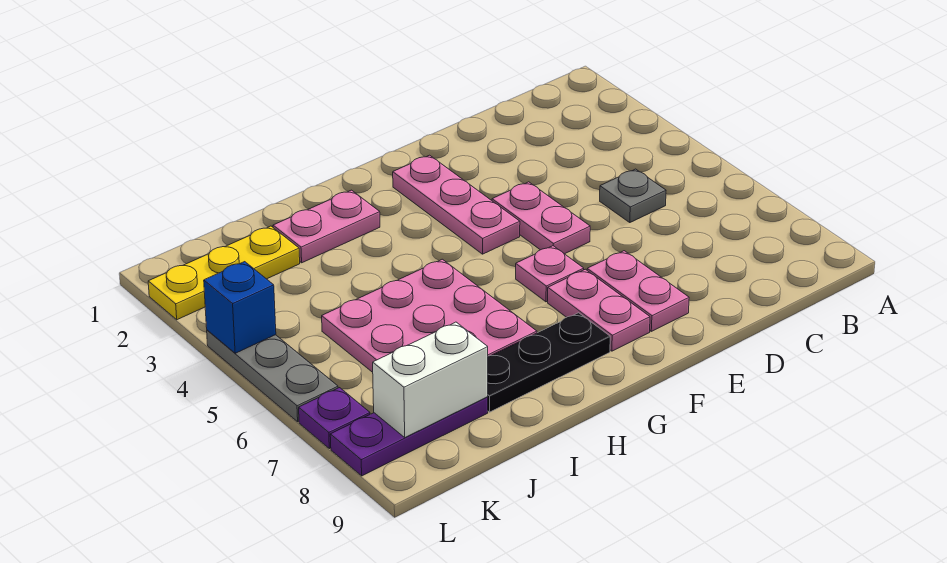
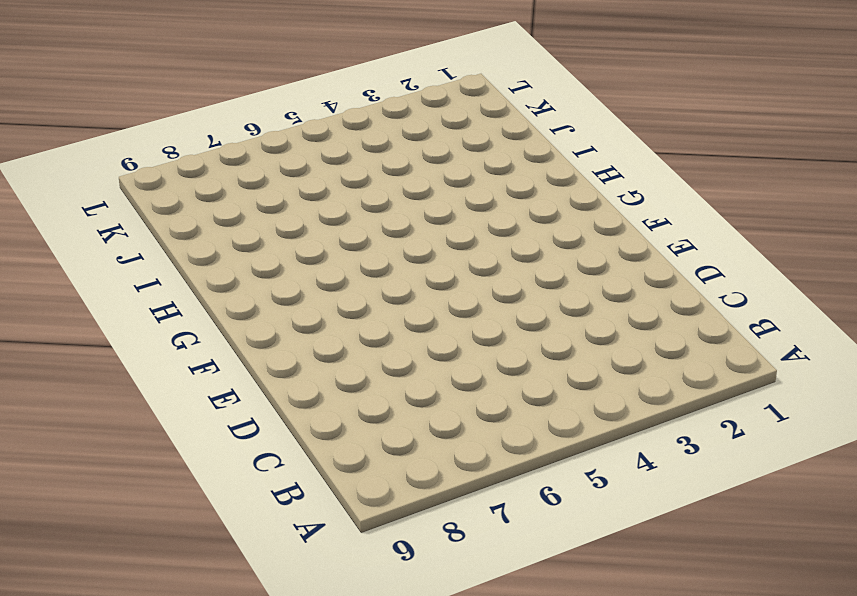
none -> grey 1x1 plate [600,169,666,222]
none -> pink 1x2 plate [492,182,590,254]
none -> pink 1x2 plate [587,251,689,331]

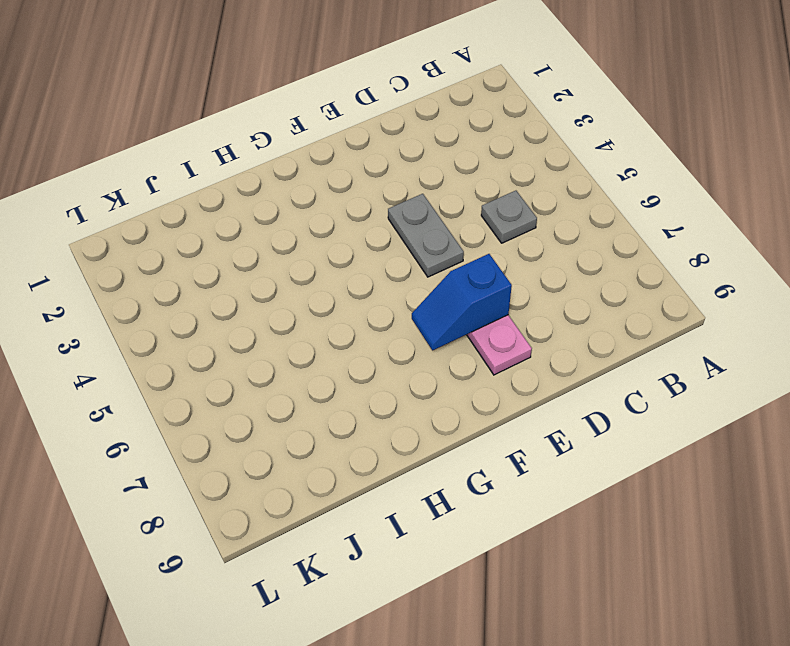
grey 1x2 plate [388,194,464,277] -> pink 1x2 plate [492,182,590,254]
blue 1x2 slope [412,254,512,350] -> none
none -> pink 1x3 plate [393,155,520,254]
none -> pink 1x1 plate [516,246,584,302]
none -> pink 1x2 plate [548,269,650,351]

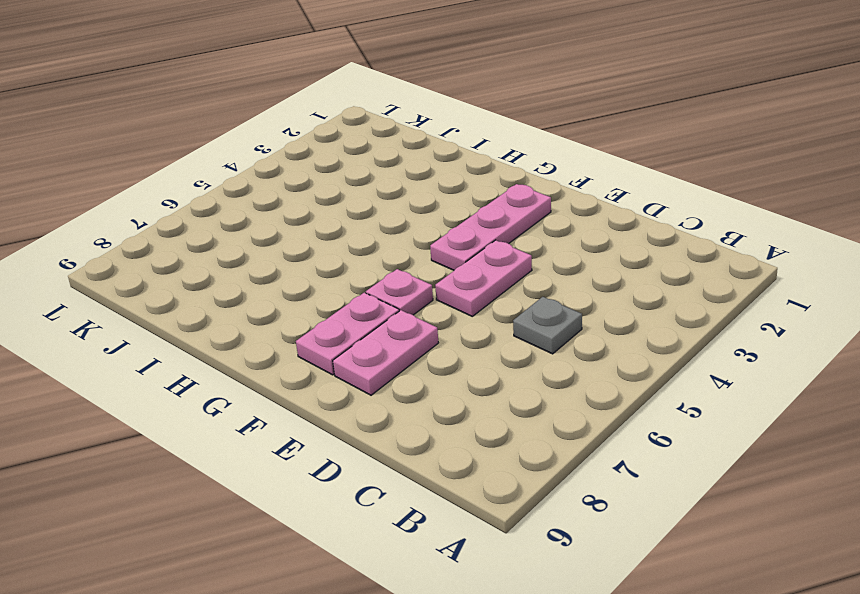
none -> black 1x3 plate [488,313,610,412]
none -> pink 1x2 plate [273,190,380,263]
none -> pink 3x3 plate [322,259,537,372]

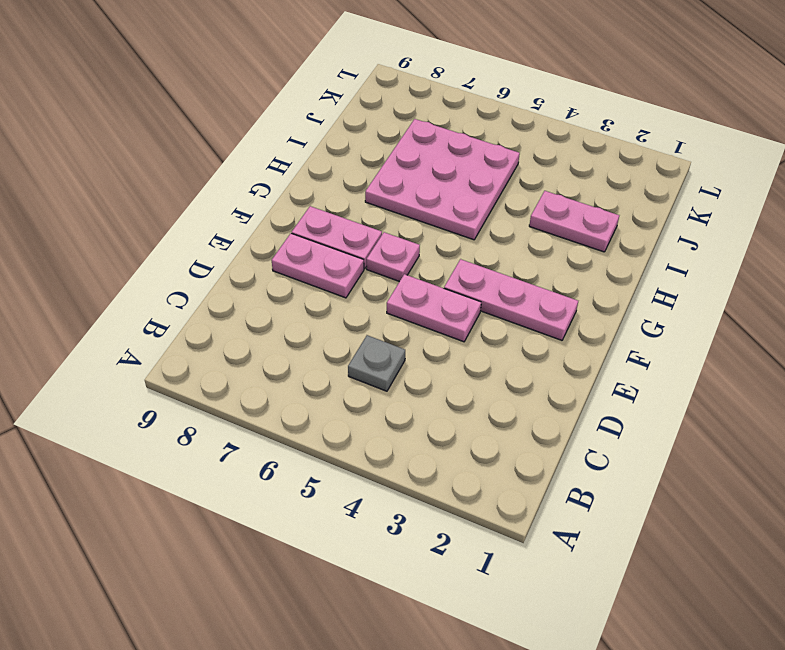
pink 1x2 plate [529,191,619,252] -> pink 1x2 plate turned to [273,190,380,263]
none -> black 1x3 plate [488,313,610,412]
none -> yellow 1x3 plate [148,226,300,320]
none -> purple 1x3 plate [330,397,488,476]

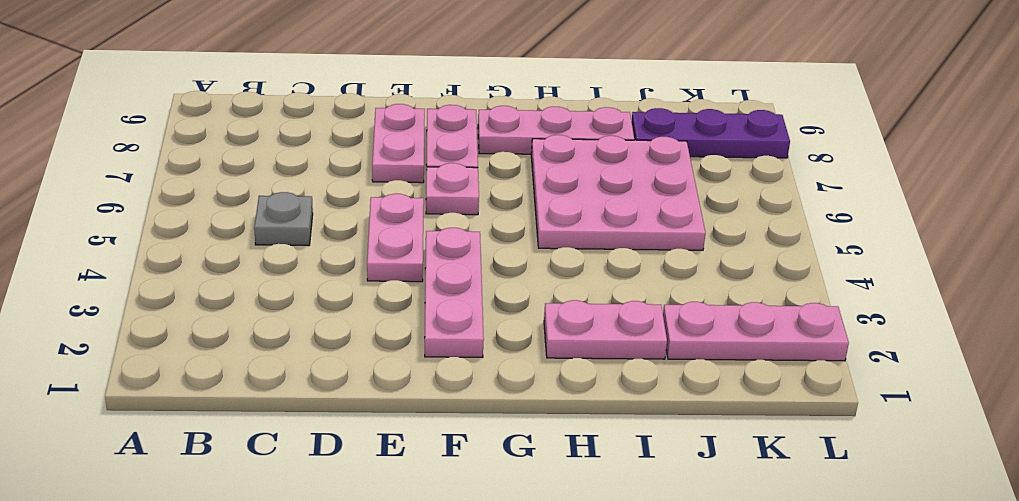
pink 1x3 plate [478,106,634,154] -> black 1x3 plate [488,313,610,412]
pink 1x3 plate [663,302,849,361] -> yellow 1x3 plate [148,226,300,320]
none -> grey 1x3 plate [207,330,338,422]
none -> purple 1x1 plate [299,388,370,449]
none -> white 1x2 brick [373,322,488,437]

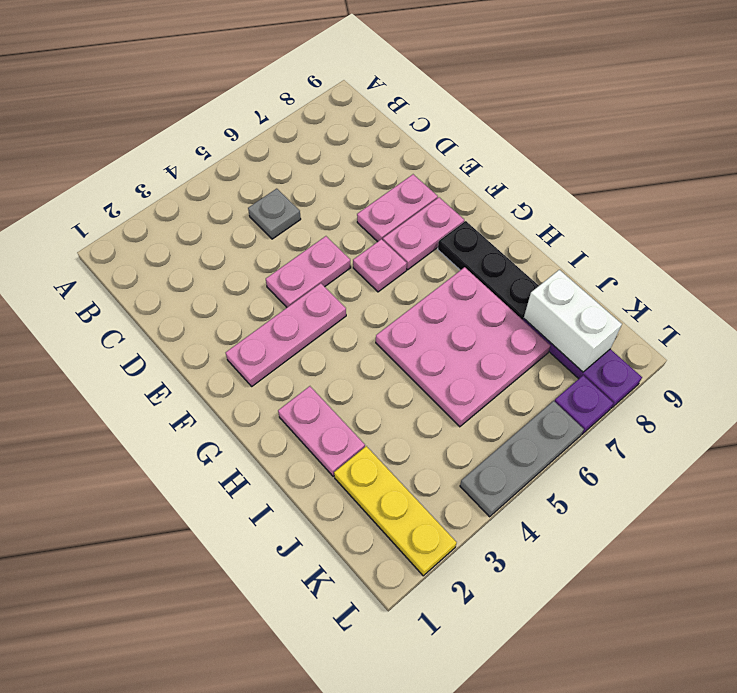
none -> blue 1x1 brick [204,262,276,353]

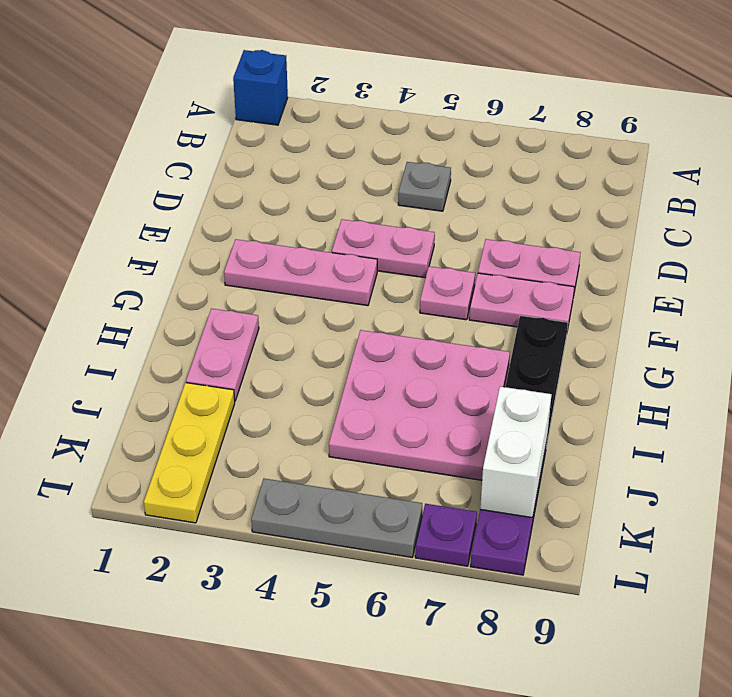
blue 1x1 brick [233,50,288,125] -> blue 1x1 brick moved to [204,262,276,353]

